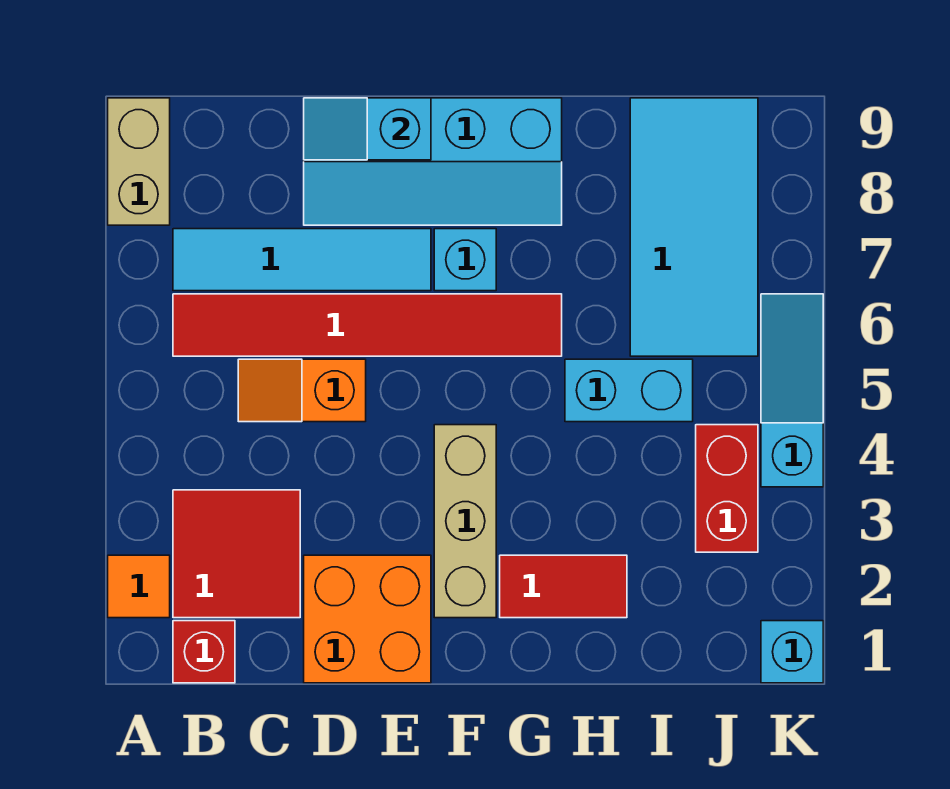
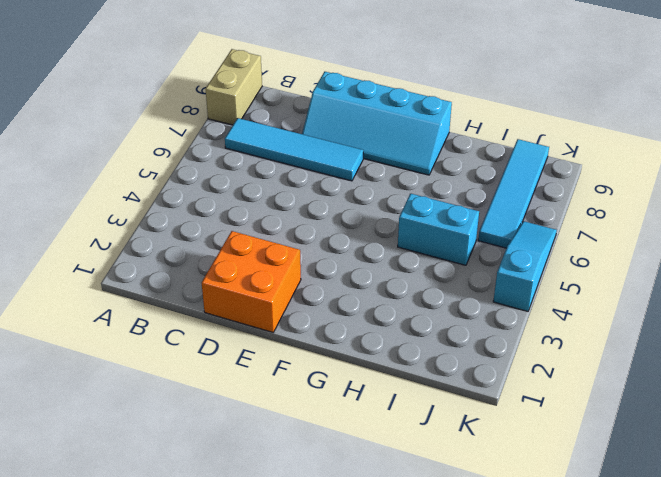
cyan 1x4 tile [478,139,549,248] -> cyan 2x4 tile [630,98,758,356]
none -> orange 1x1 tile [108,555,170,618]
none -> red 1x1 brick [173,621,235,683]
none -> red 2x2 tile [173,490,300,618]

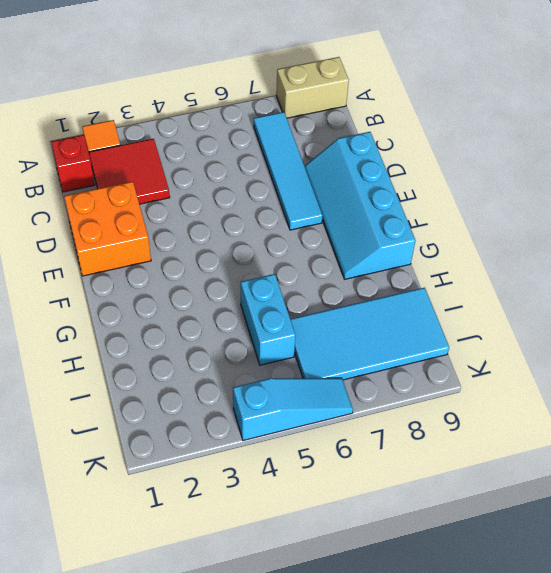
none -> red 1x6 tile [173,294,562,356]
none -> orange 1x2 slope [238,359,366,422]
none -> tan 1x3 brick [434,425,496,618]

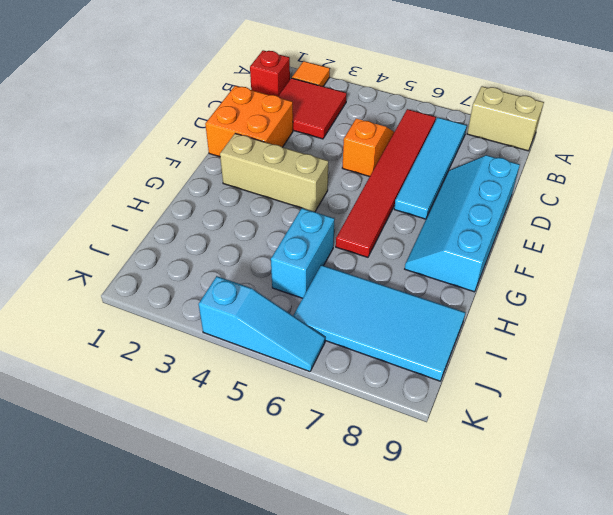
none -> cyan 1x1 brick [434,229,496,291]
none -> red 1x2 tile [500,555,627,618]
none -> red 1x2 brick [696,425,758,552]

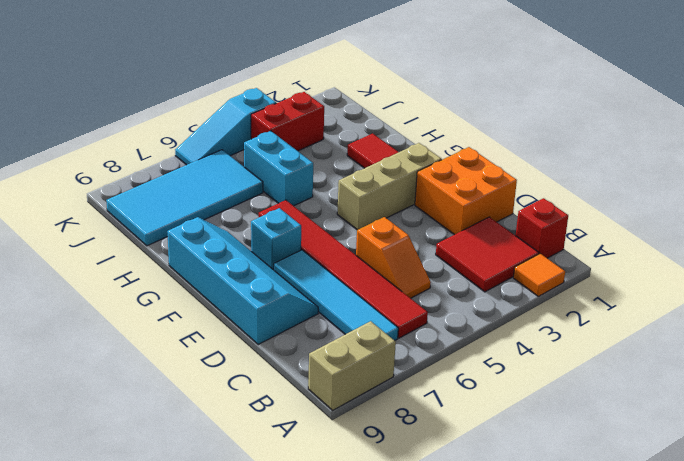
none -> cyan 1x1 brick [761,621,823,683]
none -> cyan 1x2 slope [304,98,431,160]

